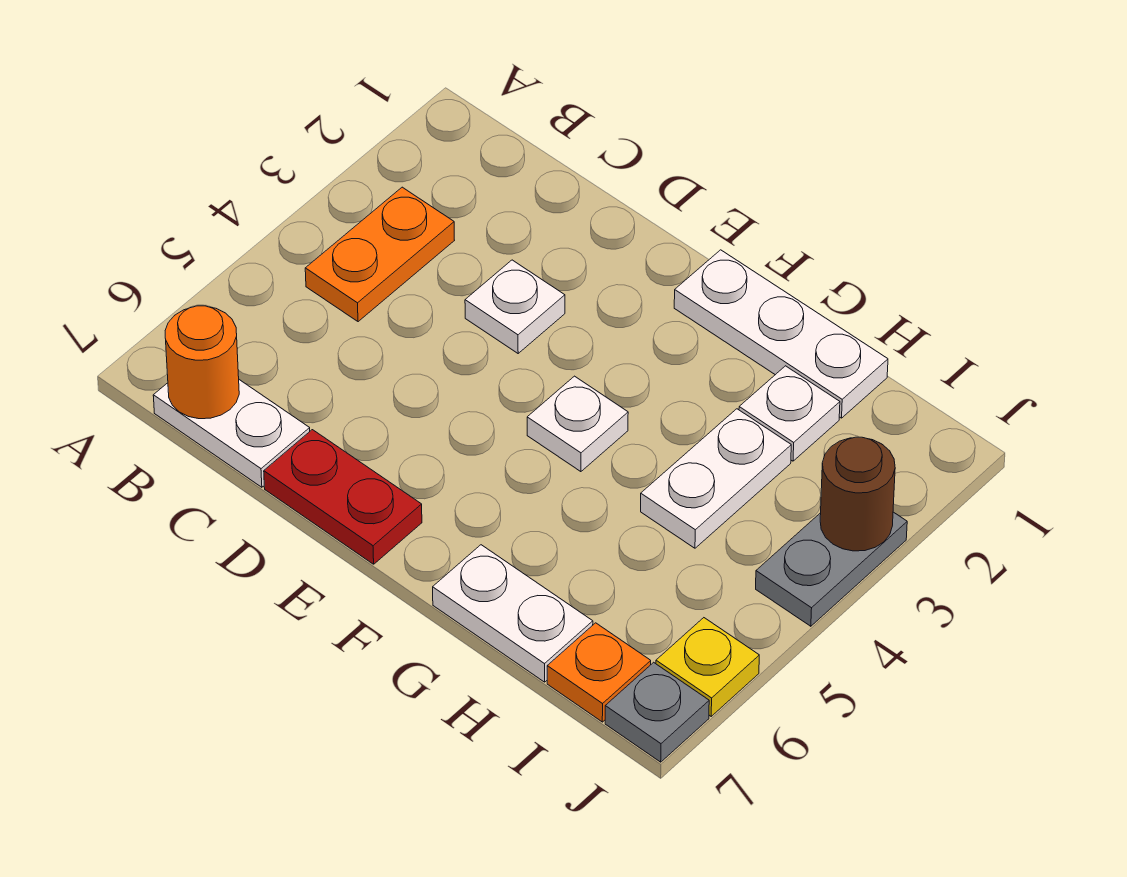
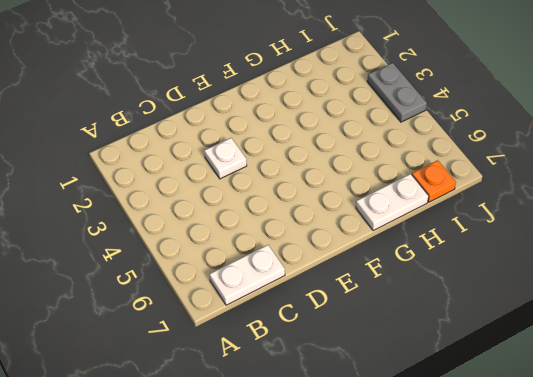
none -> orange 1x2 plate [305,187,455,322]
none -> red 1x2 plate [264,430,422,564]
none -> white 1x3 plate [674,250,888,418]

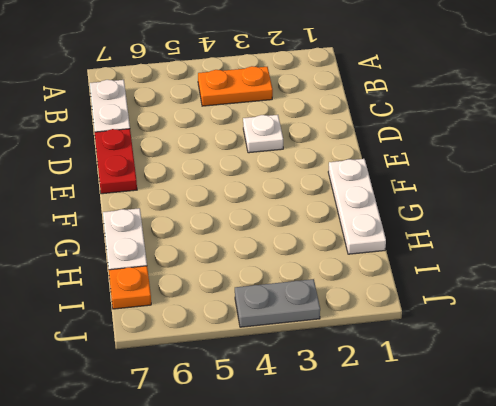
none -> white 1x1 plate [527,376,628,472]
none -> white 1x1 plate [739,366,840,461]
none -> white 1x2 plate [641,409,791,548]

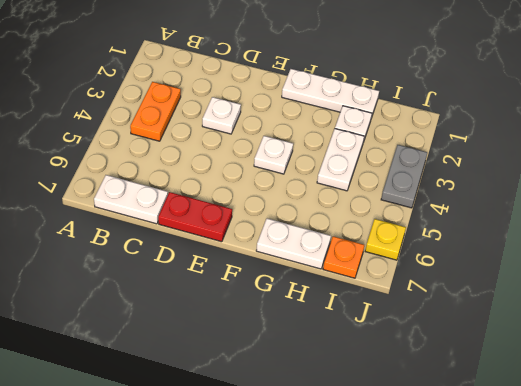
none -> grey 1x1 plate [605,662,709,762]
none -> orange 1x1 round brick [165,306,239,419]
none -> brown 1x1 round brick [820,437,895,551]

